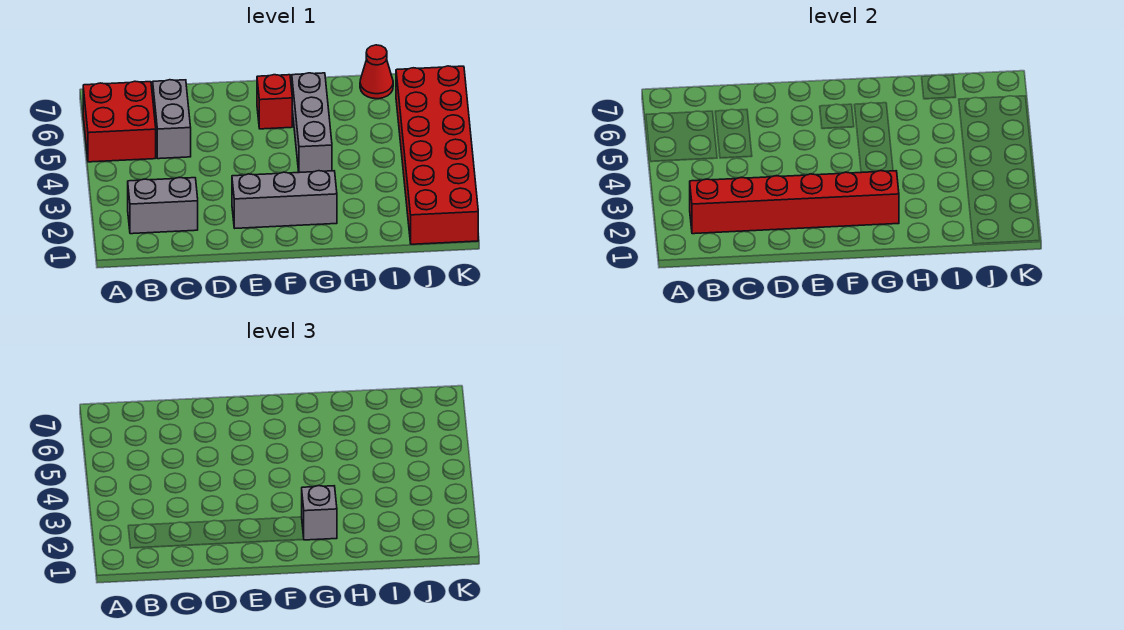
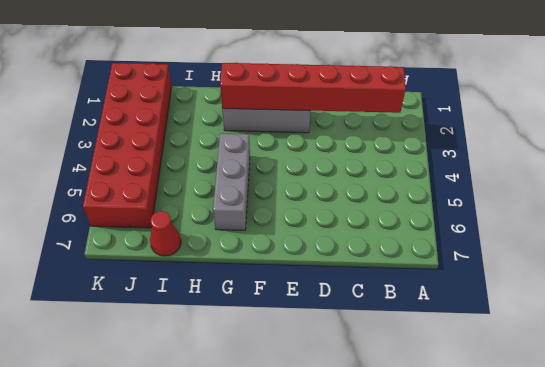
none -> red 2x2 brick [83,81,156,162]
none -> grey 1x2 brick [128,177,198,234]

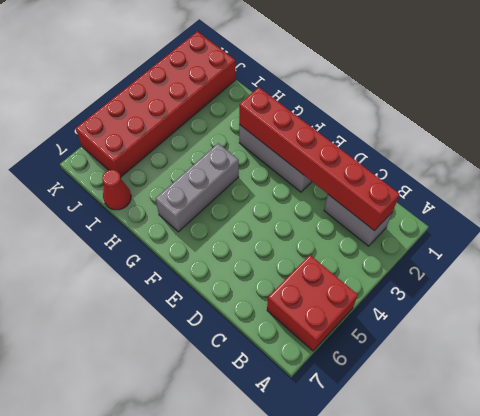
none -> grey 1x2 brick [153,80,191,159]
none -> red 1x1 brick [257,75,292,129]

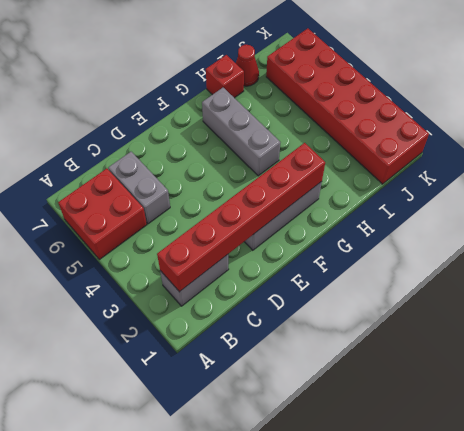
red 1x1 brick [206,55,244,98] -> red 1x1 brick moved to [257,75,292,129]
none -> grey 1x1 brick [302,486,337,540]

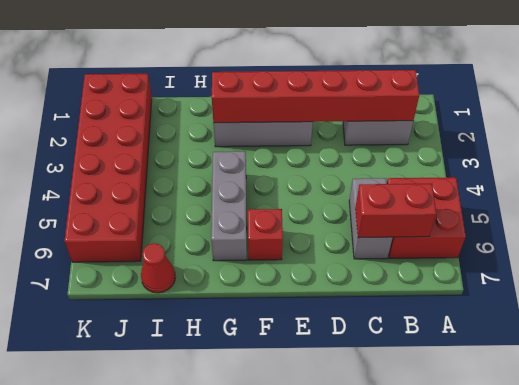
red 1x2 brick [355,184,436,238] -> none
none -> grey 1x1 brick [302,486,337,540]

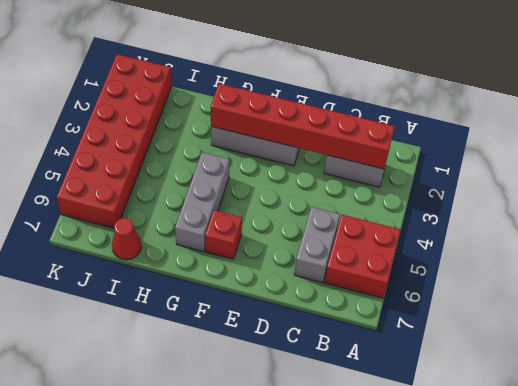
none -> grey 1x1 brick [302,486,337,540]

